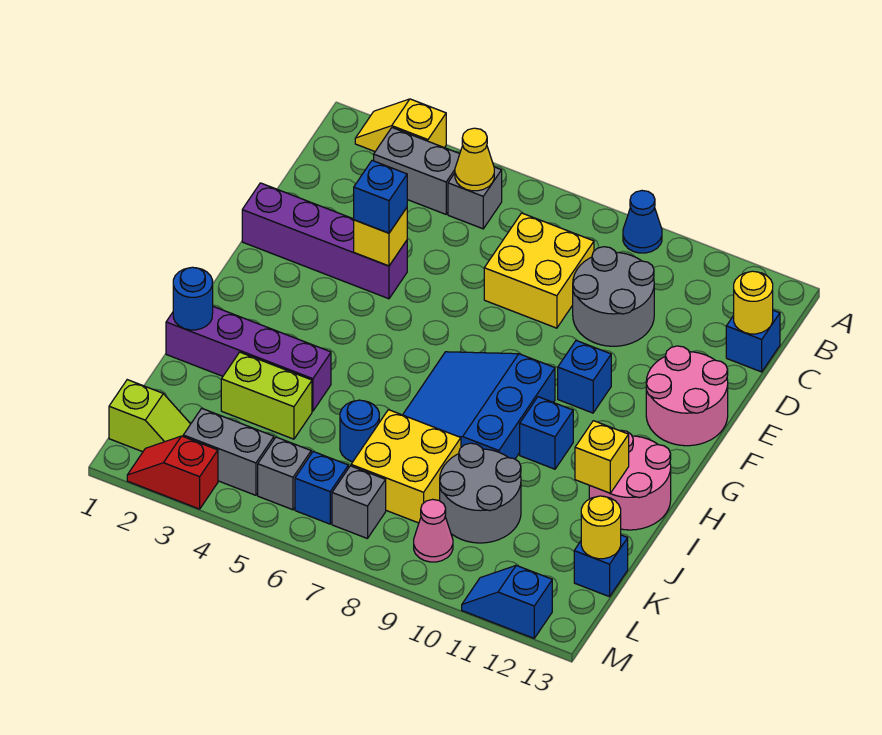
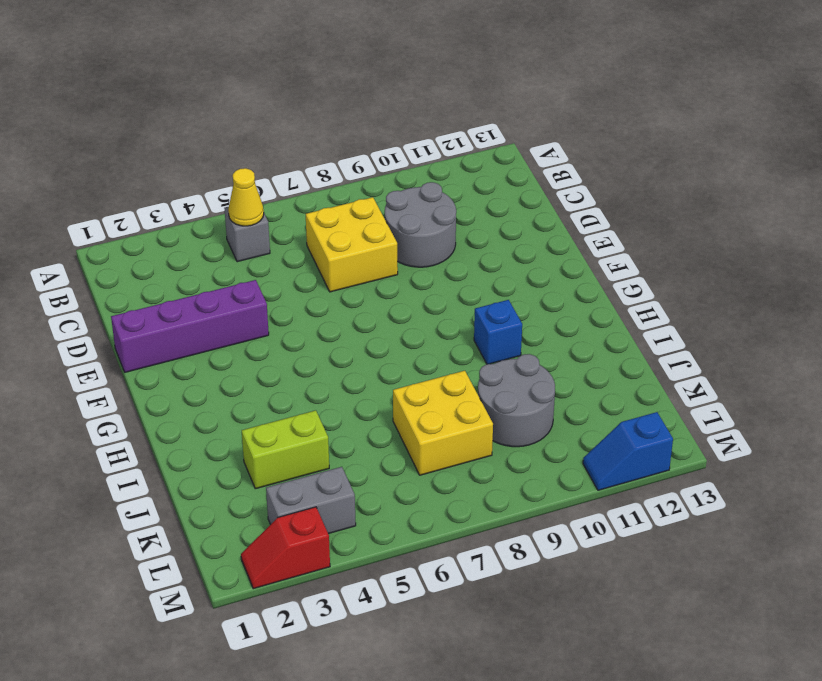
none -> yellow 1x2 slope [355,99,446,151]
none -> blue 1x1 cone [623,191,662,253]
none -> grey 1x2 brick [374,128,460,214]
none -> blue 1x1 brick [726,310,780,372]

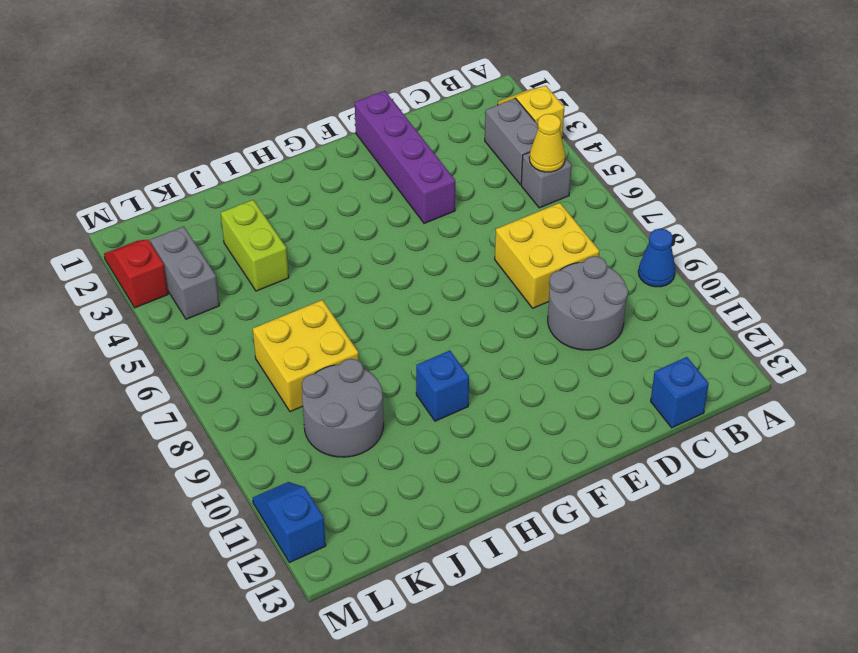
none -> pink 2x2 round brick [646,346,728,446]
none -> blue 1x1 brick [558,341,611,413]
none -> blue 3x3 slope [403,352,555,459]
none -> pink 2x2 round brick [589,430,671,530]

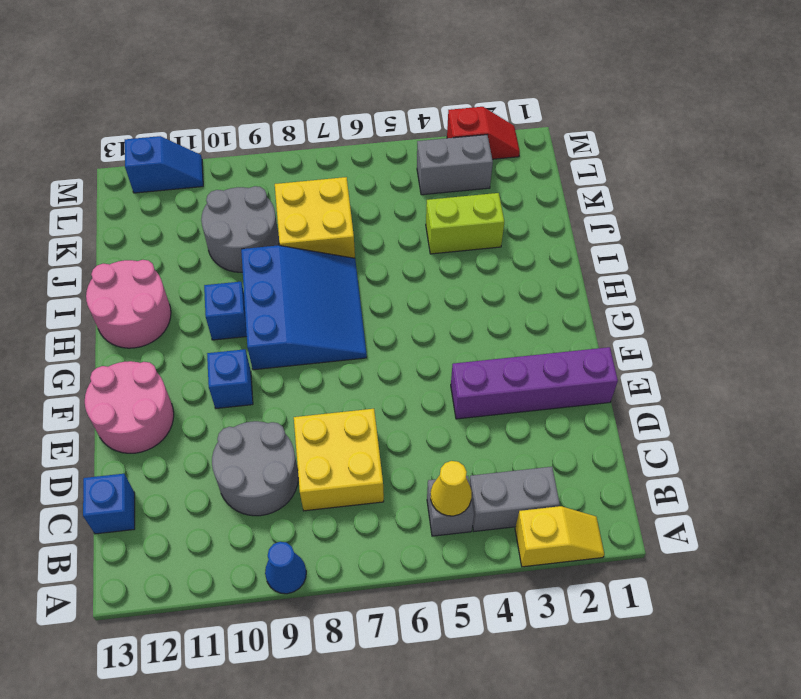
none -> purple 1x4 brick [166,307,331,411]
none -> blue 1x1 round brick [340,400,379,462]
none -> blue 1x1 brick [574,535,628,597]
none -> lime 1x2 slope [109,380,190,452]

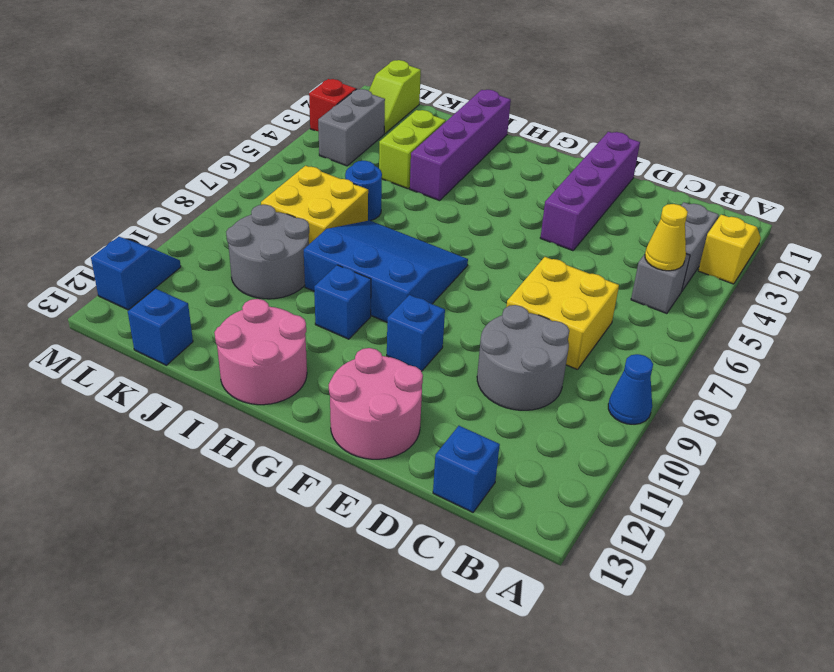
none -> grey 1x1 brick [258,437,311,510]
none -> blue 1x1 brick [295,452,348,524]
none -> grey 1x1 brick [332,466,386,539]
none -> pink 1x1 cone [414,499,453,562]

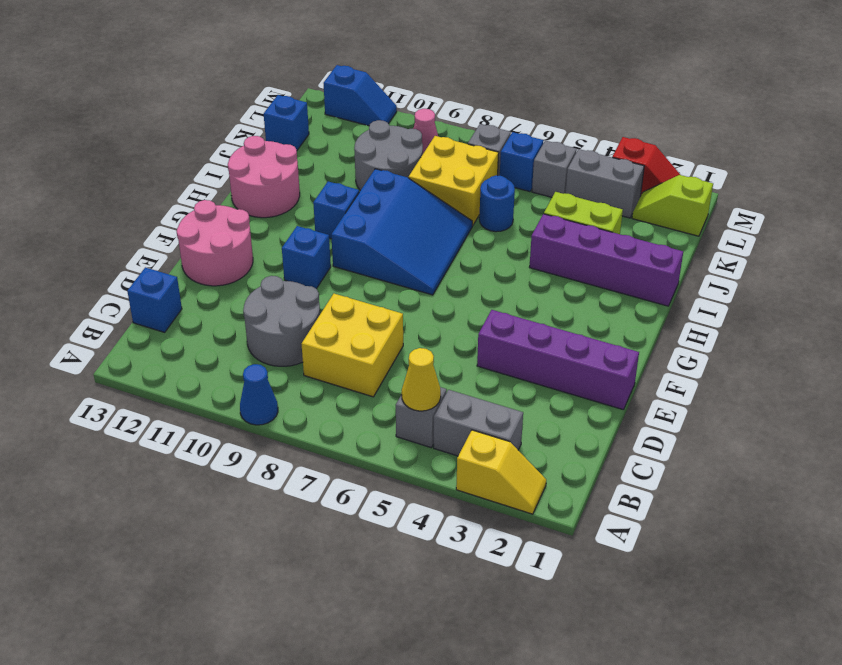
none -> yellow 1x1 round brick [734,271,773,334]
none -> yellow 1x1 brick [354,208,407,266]
none -> blue 1x1 round brick [173,267,213,330]
none -> yellow 1x1 brick [575,421,629,493]

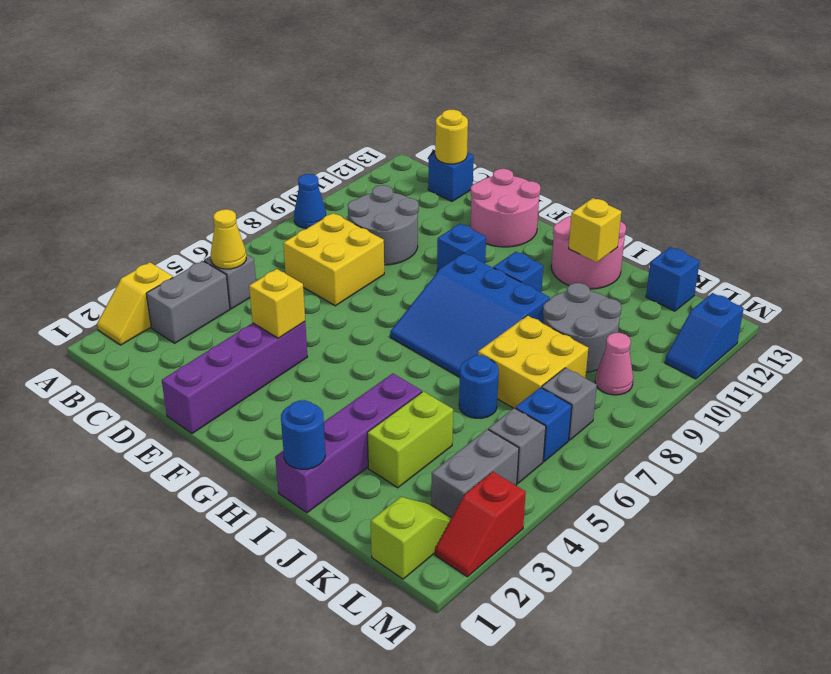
none -> yellow 1x1 round brick [581,496,621,559]
none -> blue 1x1 brick [354,161,407,233]

